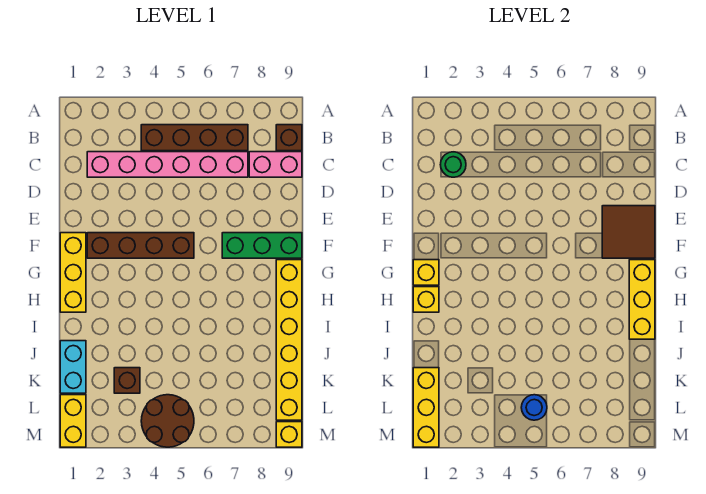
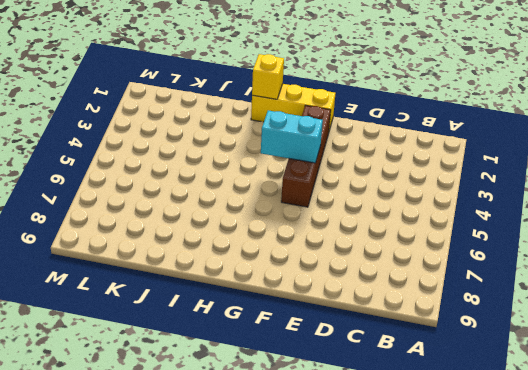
cyan 1x2 brick [261,110,323,163] -> cyan 1x2 brick moved to [60,341,86,393]
none -> brown 1x4 brick [141,125,248,151]
none -> brown 1x1 brick [276,125,302,151]
none -> pink 1x6 brick [87,152,248,177]

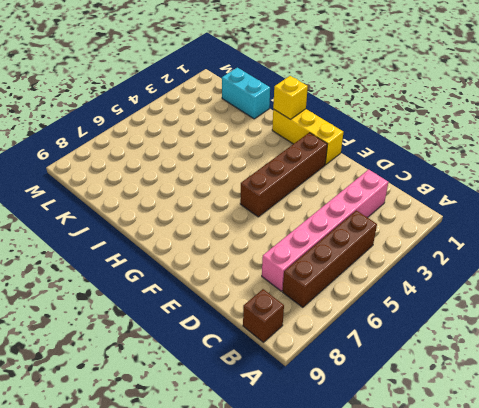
none -> pink 1x2 brick [249,152,302,177]
none -> green 1x3 brick [222,233,302,258]
none -> yellow 1x6 brick [276,260,302,420]

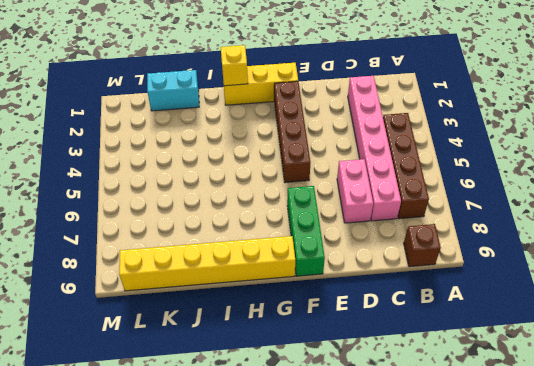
pink 1x2 brick [337,159,373,223] -> pink 1x2 brick moved to [249,152,302,177]
none -> brown 1x1 brick [114,368,140,393]
none -> yellow 1x2 brick [60,395,86,447]
none -> brown 2x2 round brick [141,395,194,447]

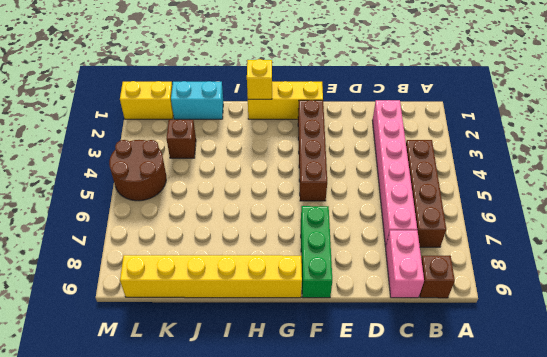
none -> yellow 1x1 brick [276,422,302,447]
none -> green 1x1 round brick [440,152,466,177]
none -> brown 2x2 tile [602,206,655,258]

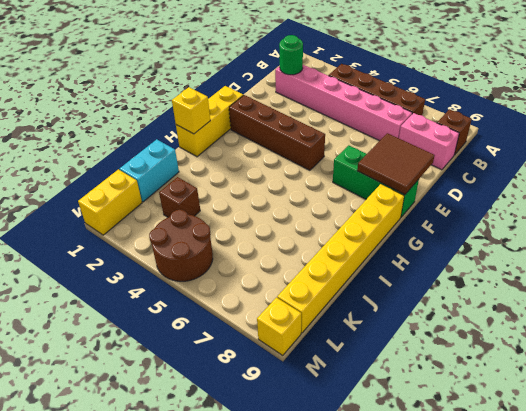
none -> yellow 1x1 brick [413,260,439,285]
none -> yellow 1x3 brick [629,260,655,339]
none -> yellow 1x3 brick [413,368,439,447]

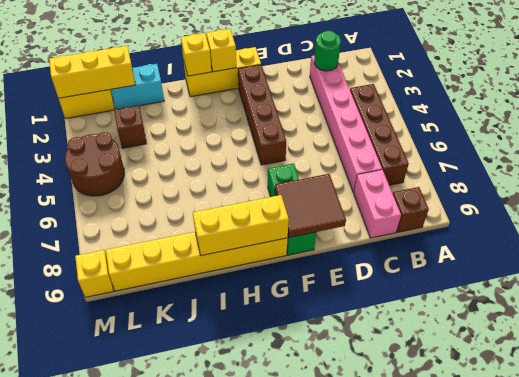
none -> blue 1x1 round brick [521,395,547,420]

